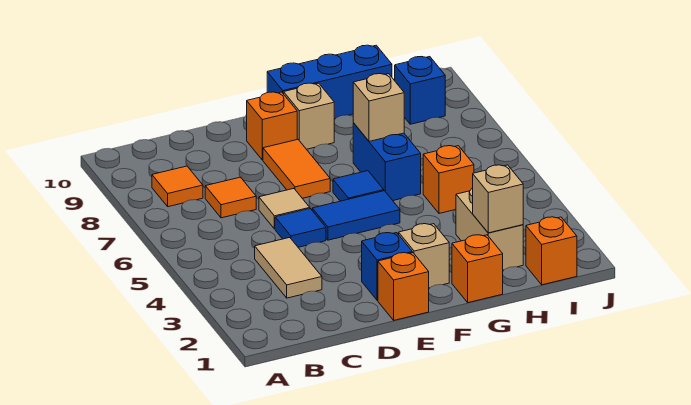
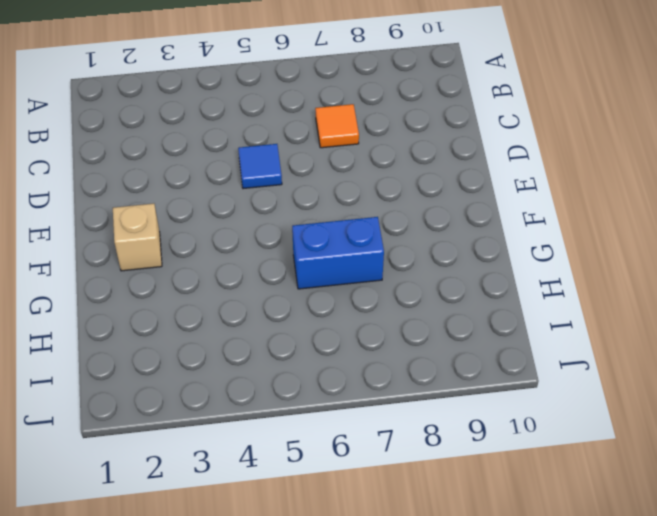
none -> orange 1x1 tile [152,166,203,207]
none -> tan 1x2 tile [255,238,322,298]
none -> tan 1x1 tile [259,189,310,229]

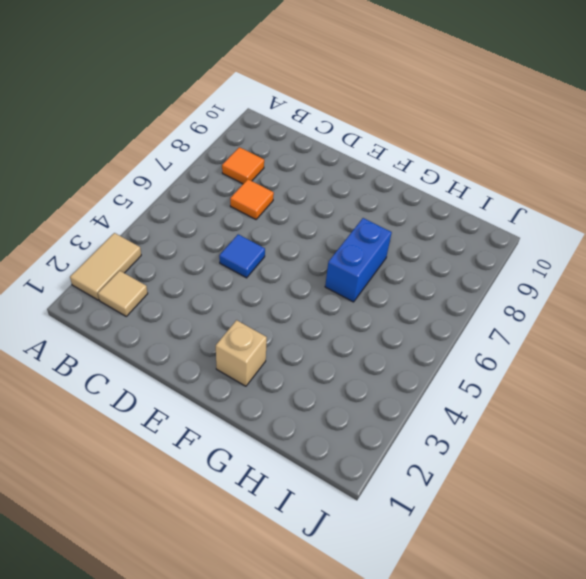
tan 1x2 tile [70,233,141,300] -> tan 1x2 tile moved to [255,238,322,298]
tan 1x1 tile [98,271,148,316] -> tan 1x1 tile moved to [259,189,310,229]
none -> orange 1x1 brick [378,253,429,320]
none -> blue 1x1 brick [362,233,412,300]
none -> blue 1x2 tile [312,191,400,240]

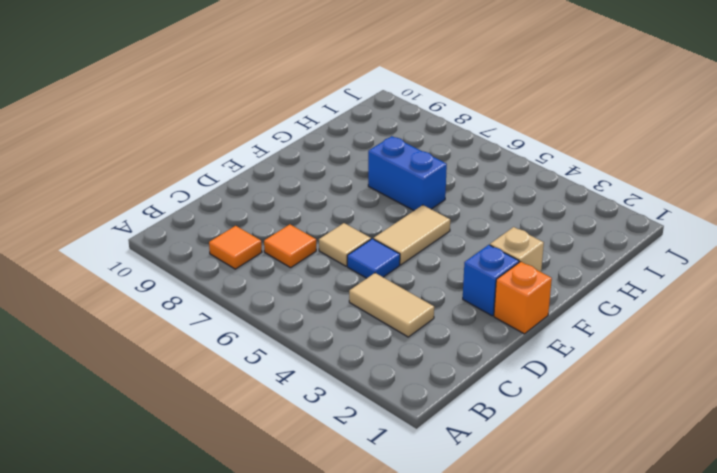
tan 1x2 tile [374,205,450,265] -> blue 1x2 tile [312,191,400,240]
none -> orange 1x2 tile [263,139,330,198]
none -> orange 1x1 brick [247,92,297,160]
none -> blue 1x1 tile [333,171,384,201]

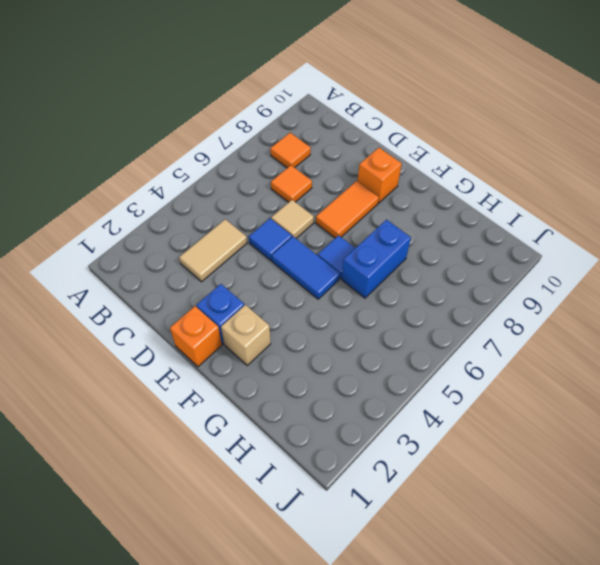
none -> tan 1x1 brick [284,83,334,149]
none -> blue 1x3 brick [267,45,392,119]
none -> orange 1x1 brick [452,235,503,303]

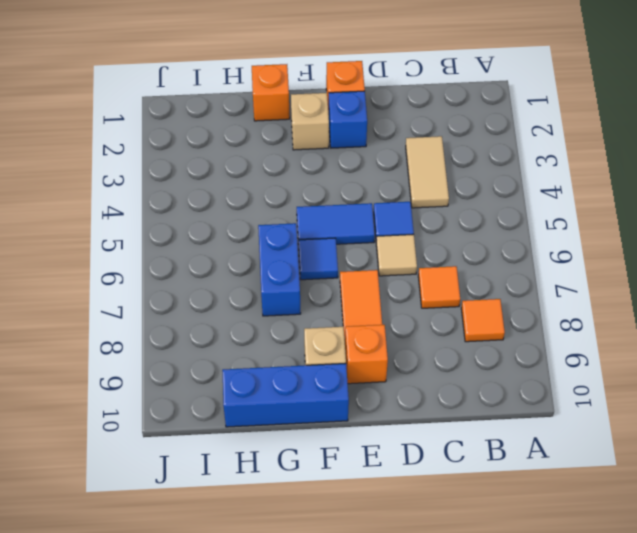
none -> tan 1x2 brick [456,188,523,270]
none -> orange 1x1 brick [423,146,474,213]
none -> orange 1x1 brick [526,217,577,285]

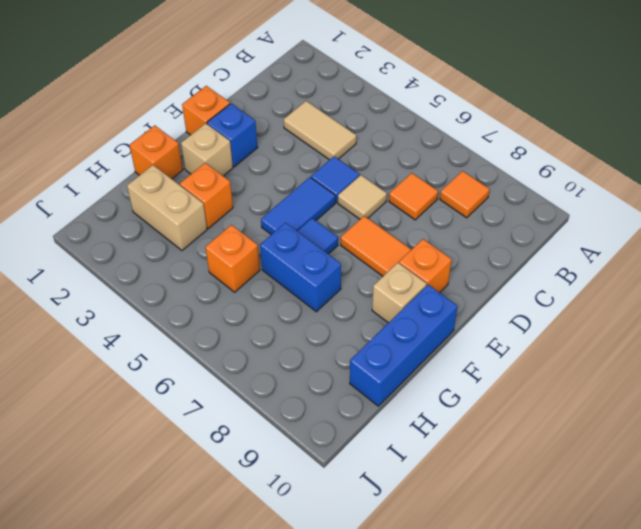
orange 1x1 brick [180,163,233,228] -> orange 1x1 brick moved to [526,217,577,285]
none -> blue 1x1 brick [395,57,445,124]
none -> tan 1x1 brick [353,74,404,141]
none -> tan 1x1 brick [473,165,523,233]

